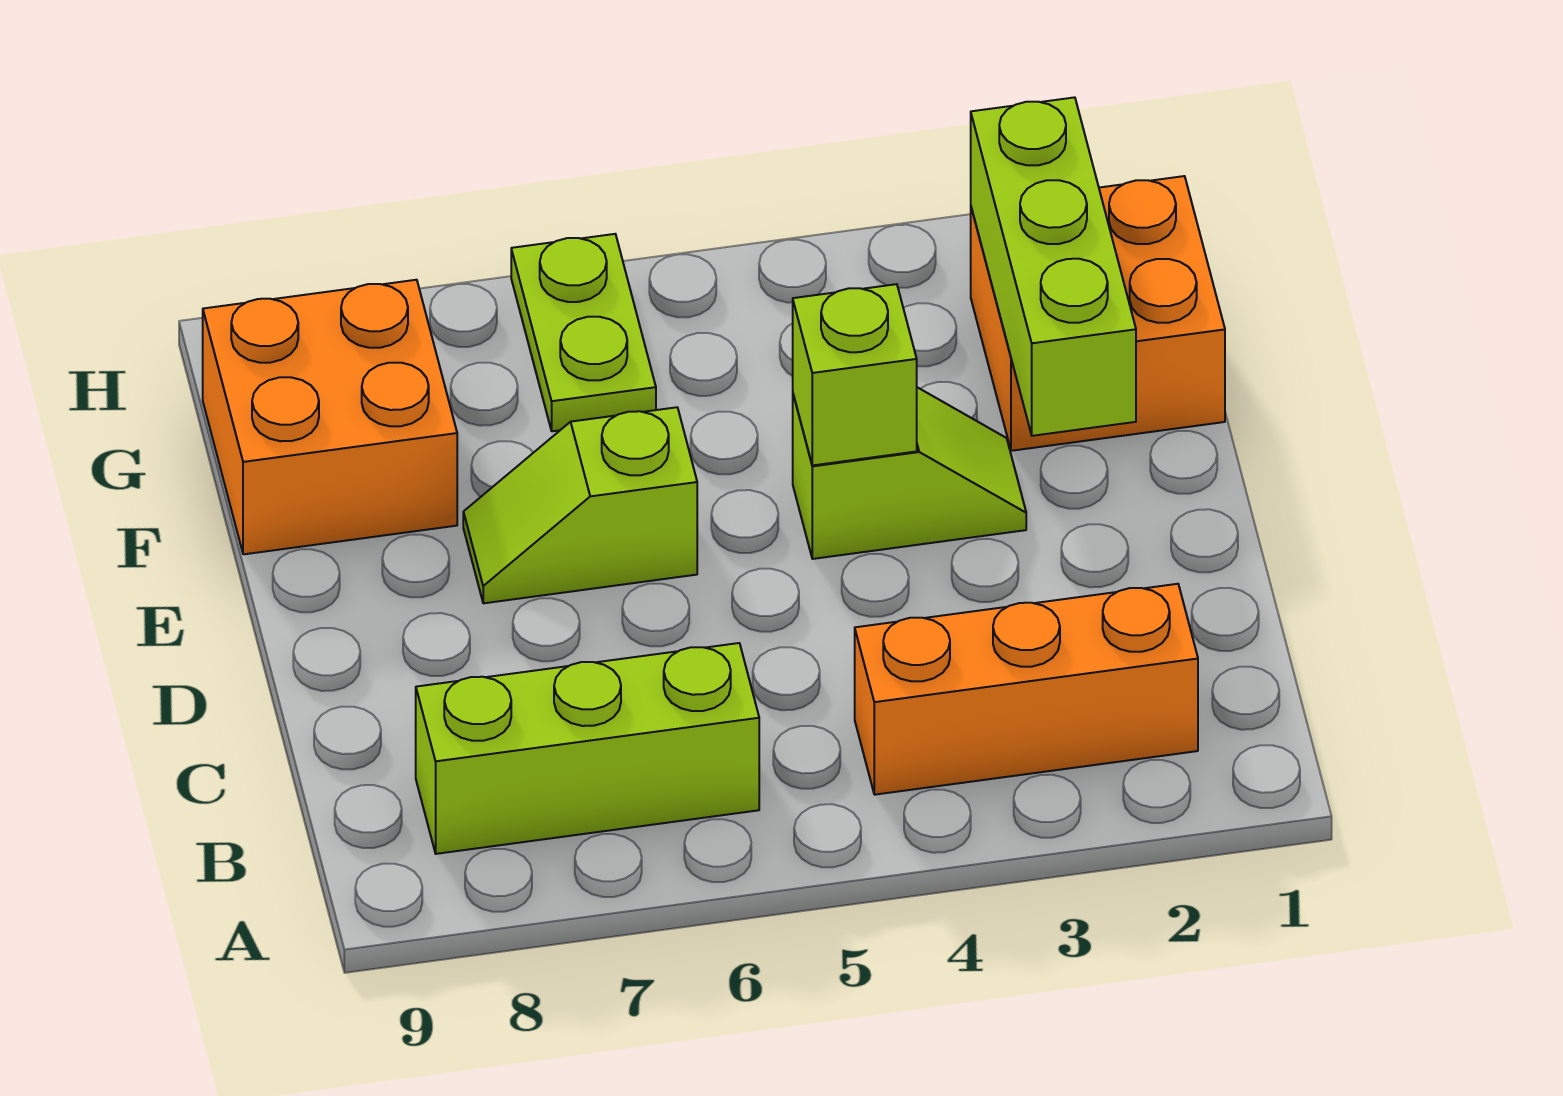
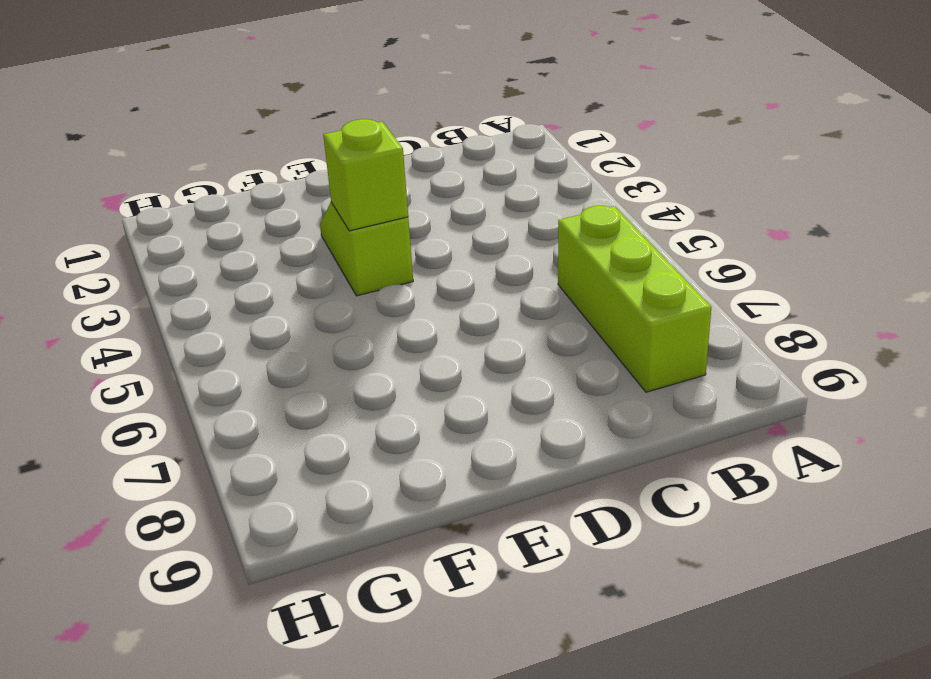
none -> orange 1x3 brick [855,584,1198,795]
none -> lime 1x2 slope [463,407,697,603]

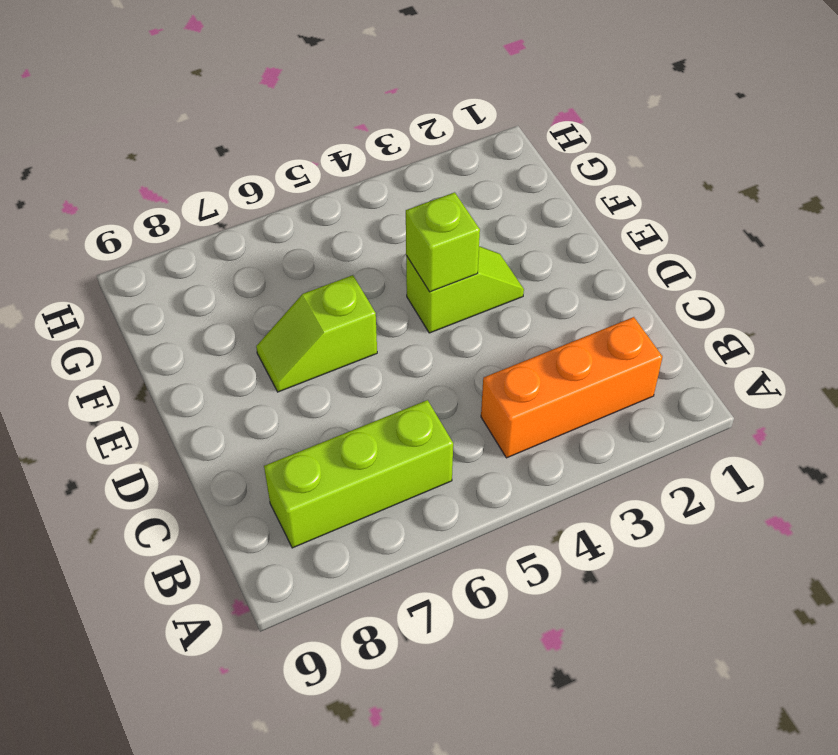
none -> orange 2x2 brick [971,176,1225,451]
none -> orange 2x2 brick [203,280,457,554]

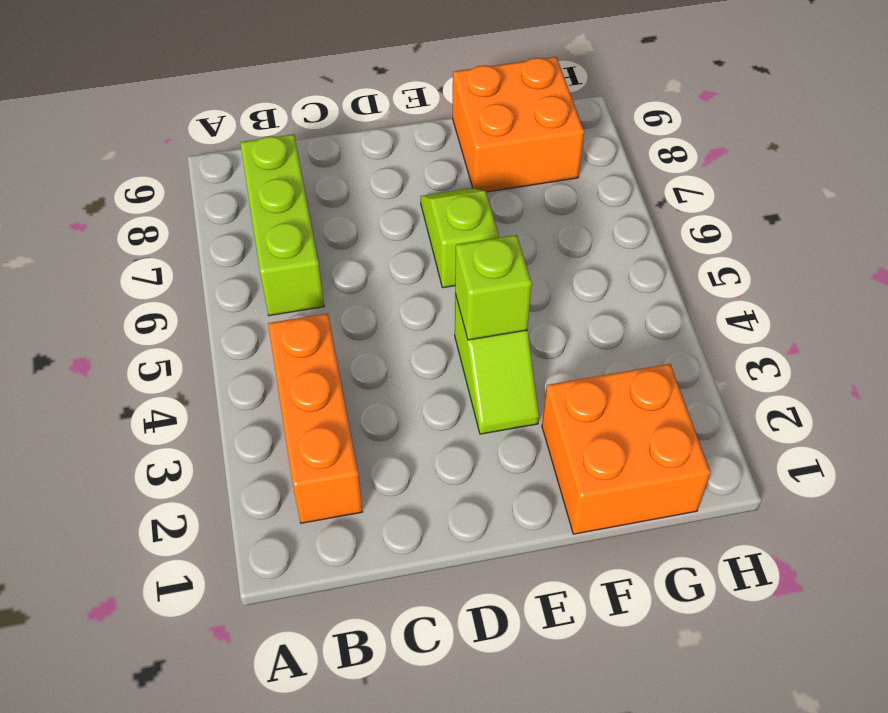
none -> lime 1x2 plate [511,234,656,431]
none -> lime 1x3 brick [971,97,1136,436]

